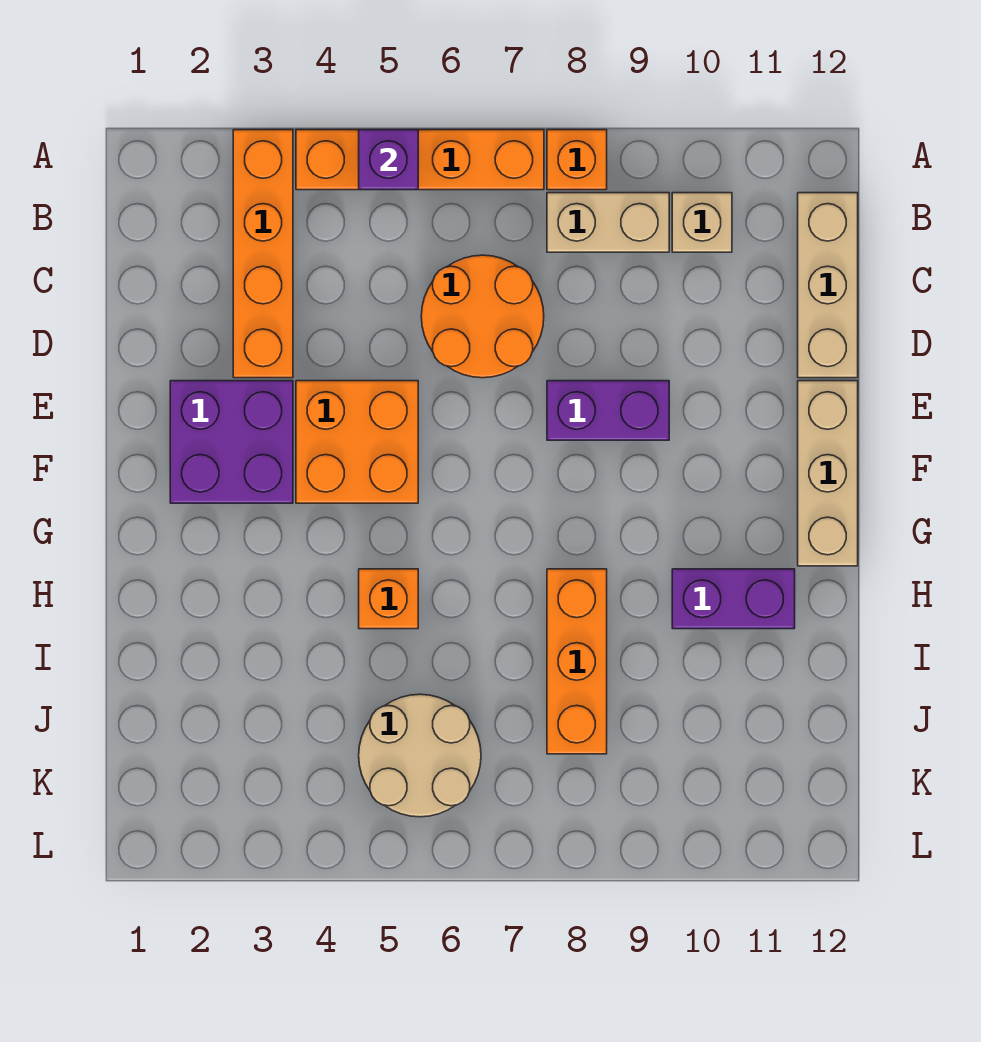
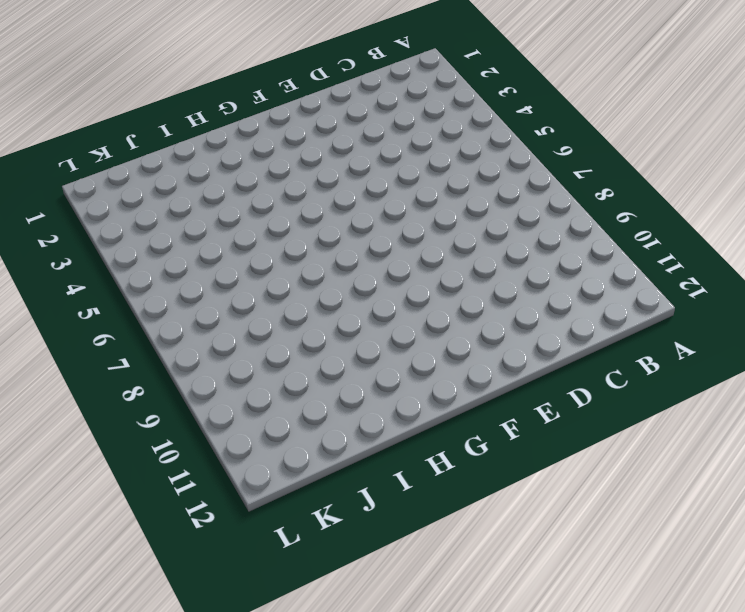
none -> orange 1x4 brick [233,130,293,378]
none -> orange 1x4 brick [296,130,544,190]
none -> orange 1x1 brick [547,130,607,190]

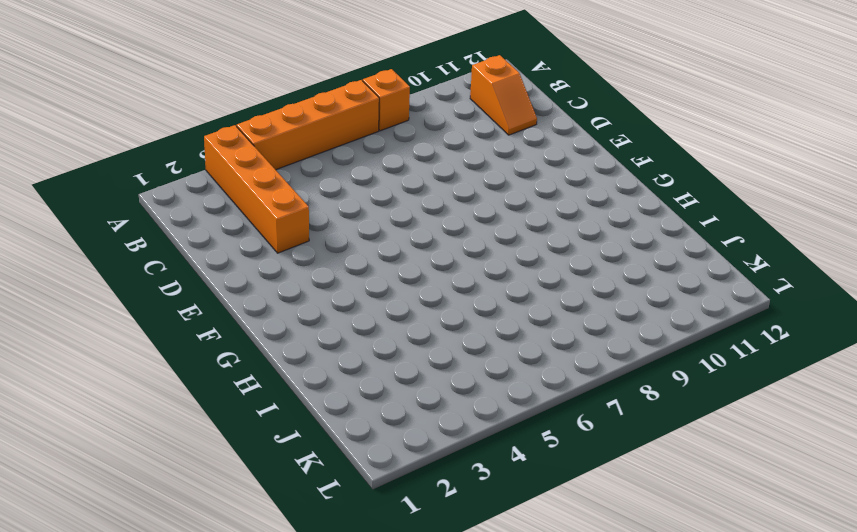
orange 1x2 slope [470,55,537,135] -> none
none -> tan 1x2 brick [547,193,669,252]
none -> tan 1x1 brick [672,193,732,252]
none -> tan 1x3 brick [798,193,858,378]

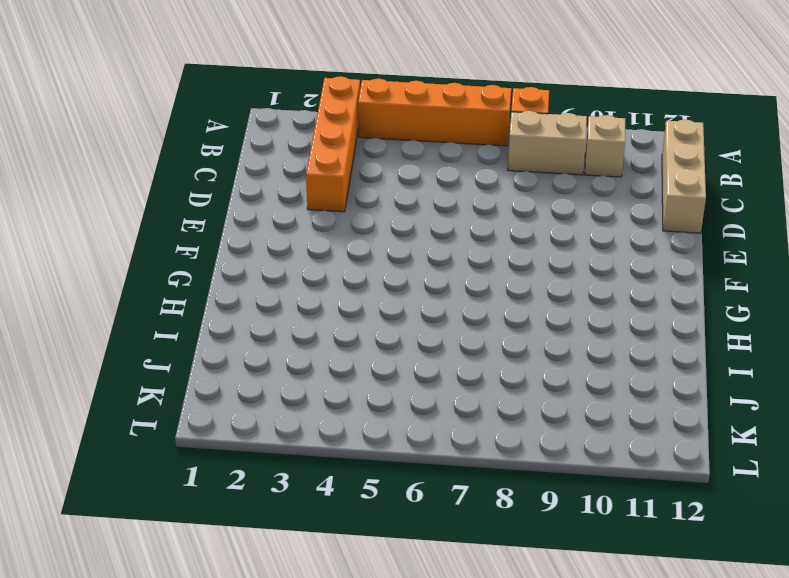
none -> orange 2x2 round brick [421,255,544,378]
none -> purple 2x2 brick [170,381,293,503]
none -> orange 2x2 brick [296,381,418,503]

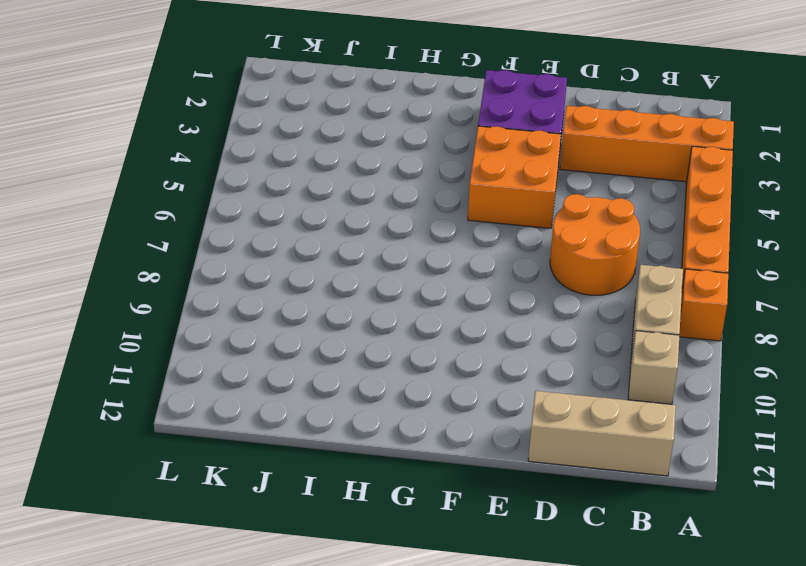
none -> purple 1x2 brick [547,381,669,440]
none -> tan 1x3 brick [798,381,858,566]
none -> orange 1x1 brick [359,569,418,629]

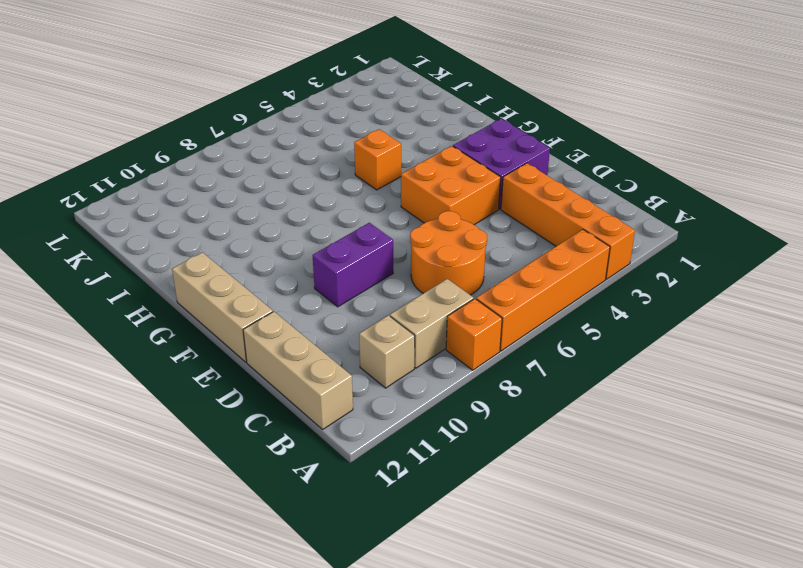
none -> orange 1x3 brick [547,569,607,754]
none -> purple 1x2 brick [672,569,795,629]
none -> tan 2x2 round brick [359,694,481,817]

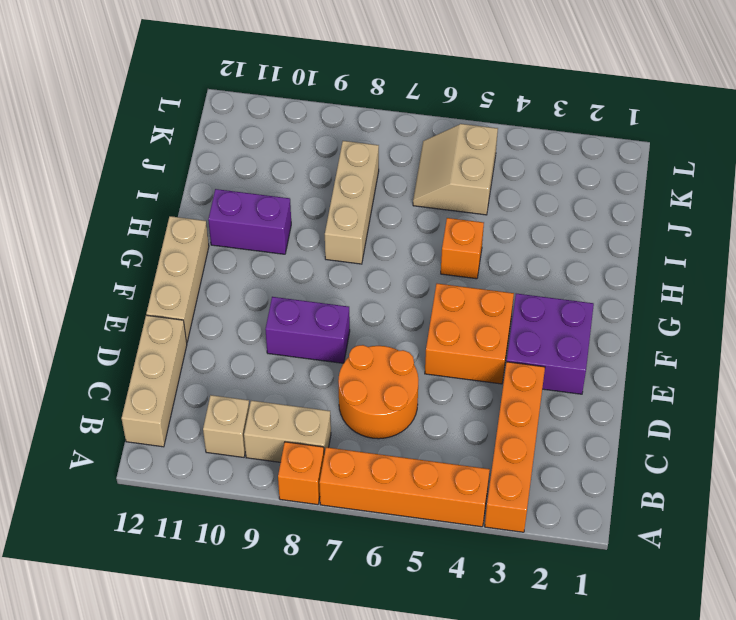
tan 1x3 brick [325,141,379,264] -> orange 1x3 brick [547,569,607,754]
tan 2x2 slope [413,124,498,215] -> tan 2x2 round brick [359,694,481,817]
none -> purple 1x1 brick [359,130,418,190]

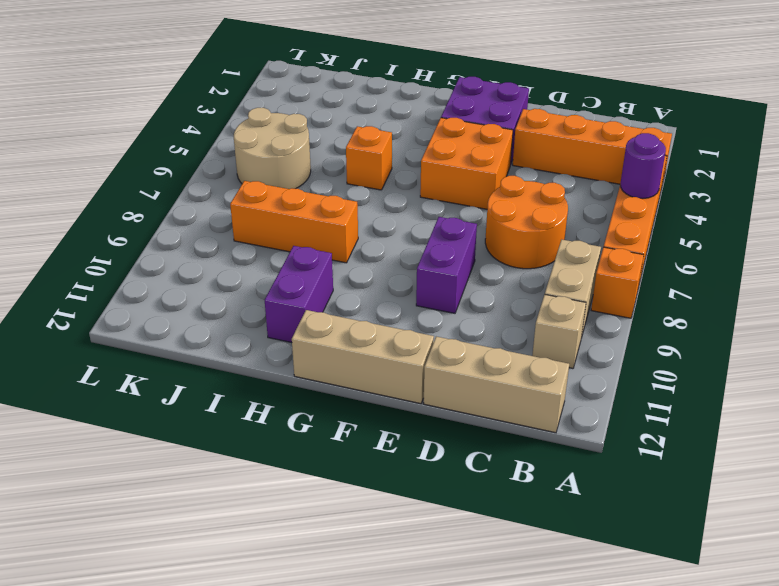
purple 1x1 round brick [621,133,666,199] -> purple 1x1 brick [359,130,418,190]

